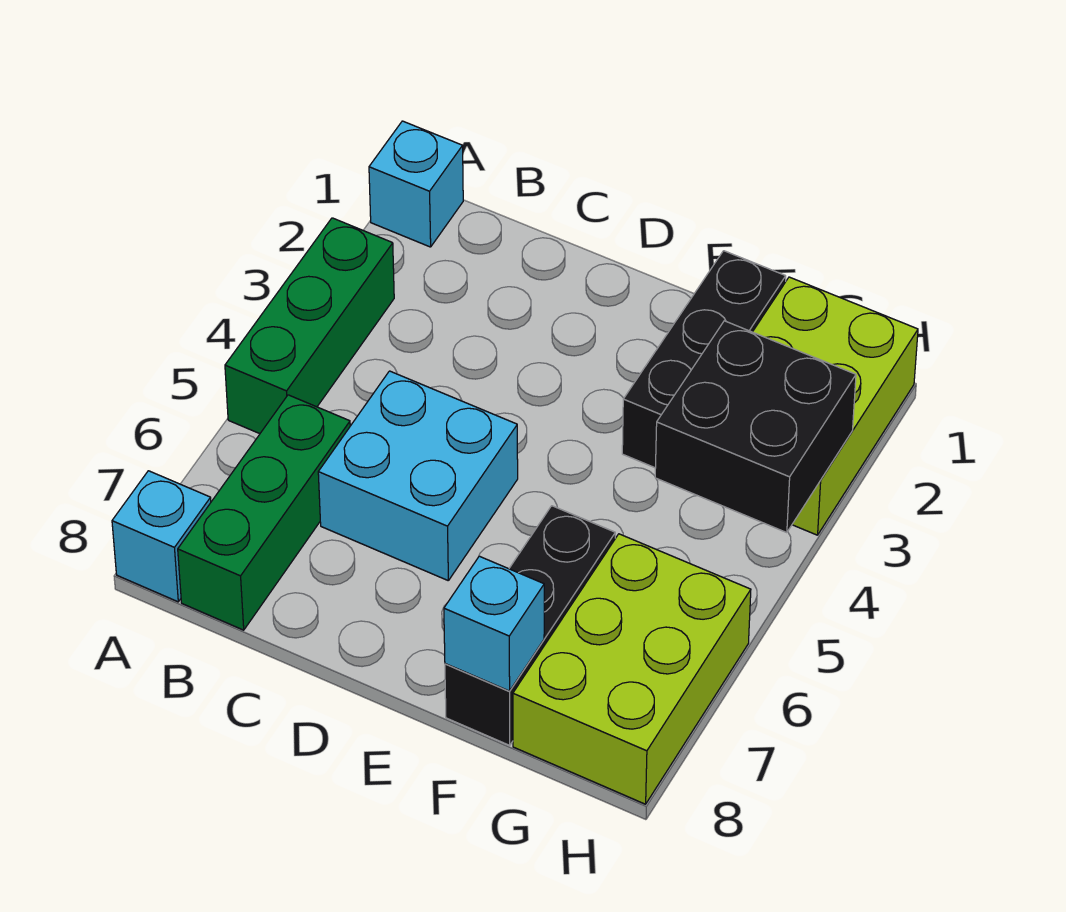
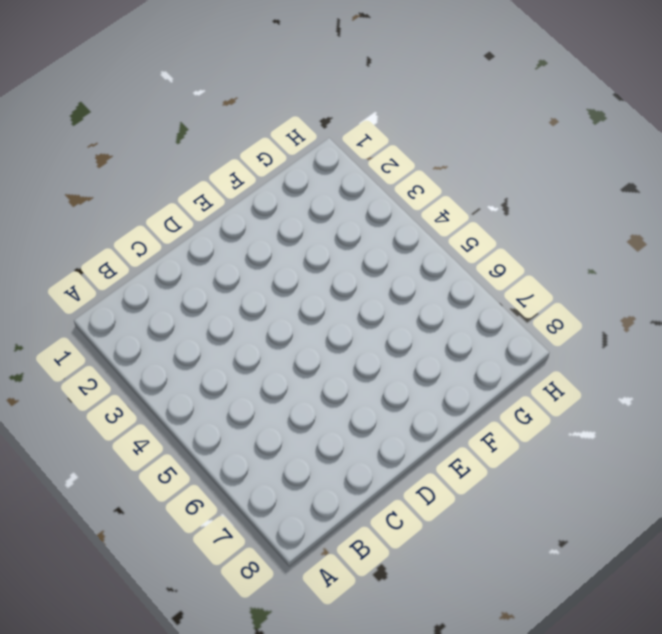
none -> cyan 1x1 brick [369,121,463,247]
none -> green 1x3 brick [225,218,394,434]

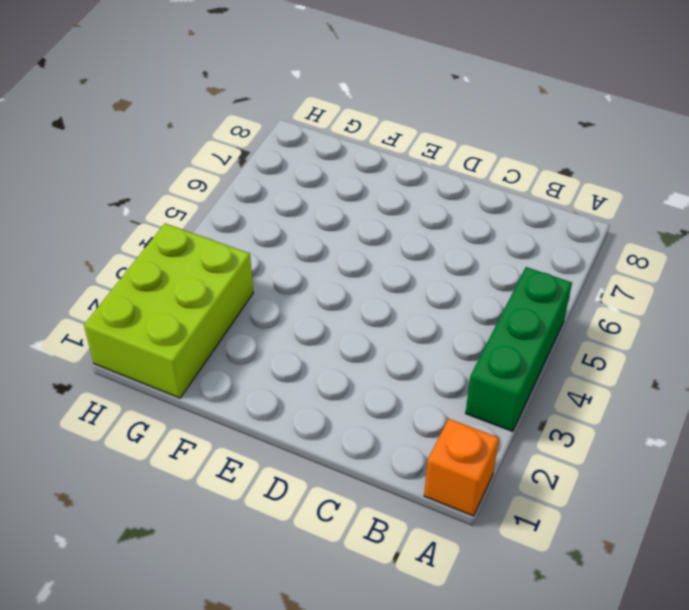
orange 1x1 brick [424,419,499,516] -> cyan 1x1 brick [369,121,463,247]
none -> cyan 1x1 brick [112,471,211,602]
none -> green 1x3 brick [178,395,350,630]

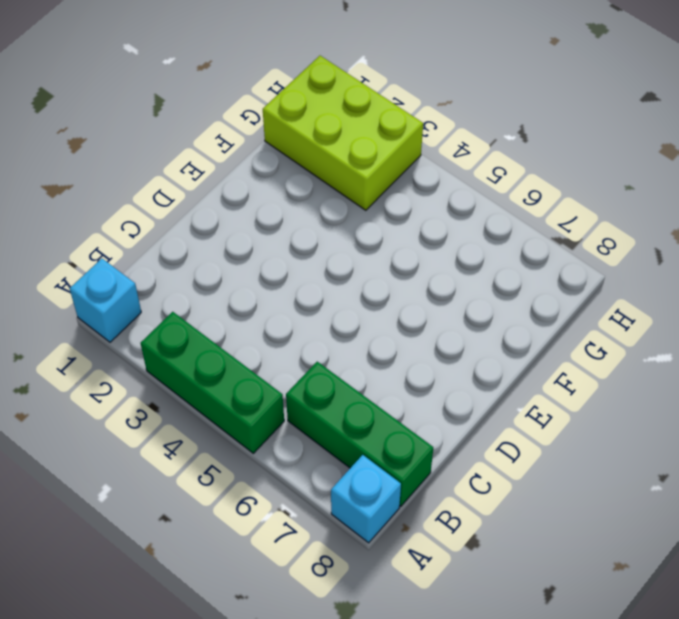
none -> cyan 2x2 brick [318,371,518,580]
none -> black 1x3 brick [622,251,786,468]

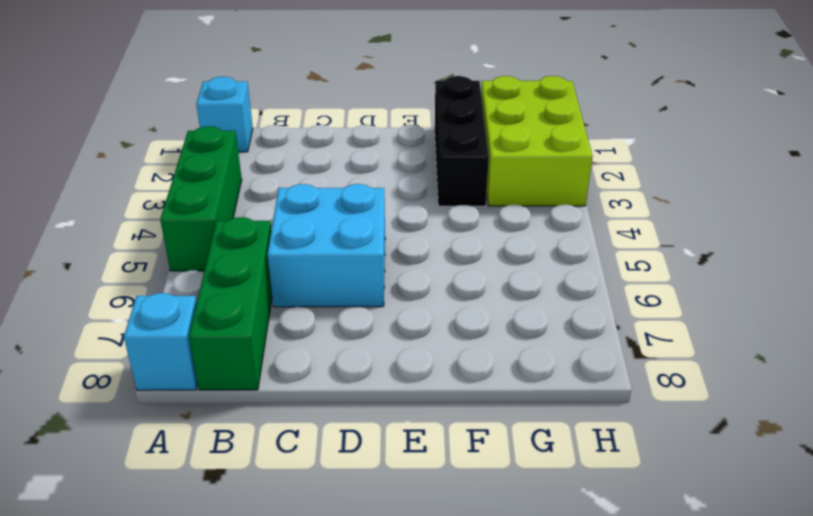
none -> black 1x3 brick [445,506,615,745]
none -> lime 2x3 brick [513,534,751,804]

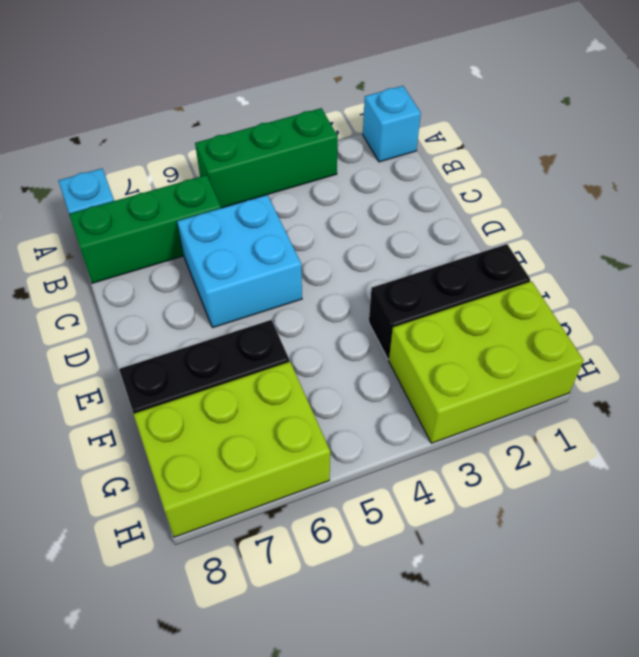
none -> cyan 1x1 brick [444,556,544,691]
none -> black 2x2 brick [655,321,856,533]

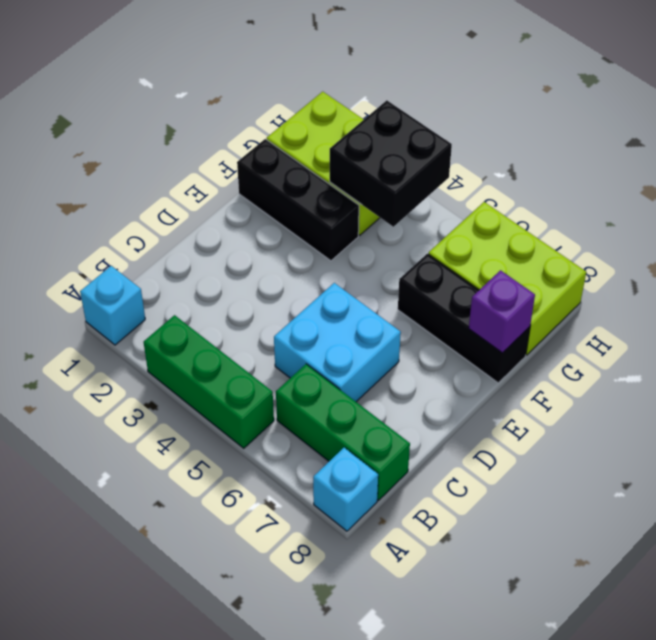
purple 1x1 brick [469,270,535,353] -> cyan 1x1 brick [444,556,544,691]

